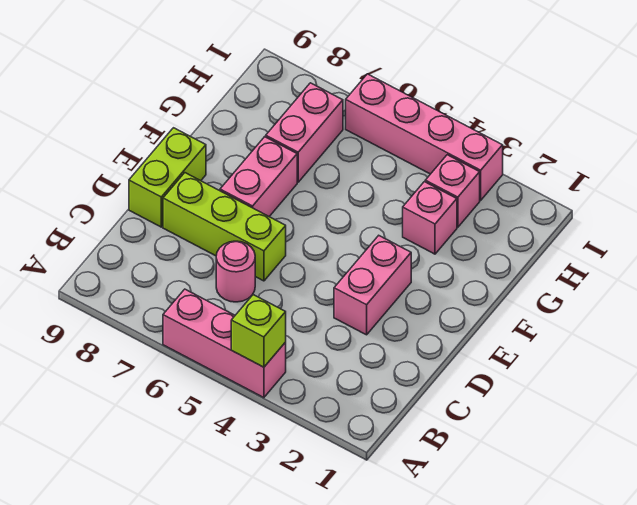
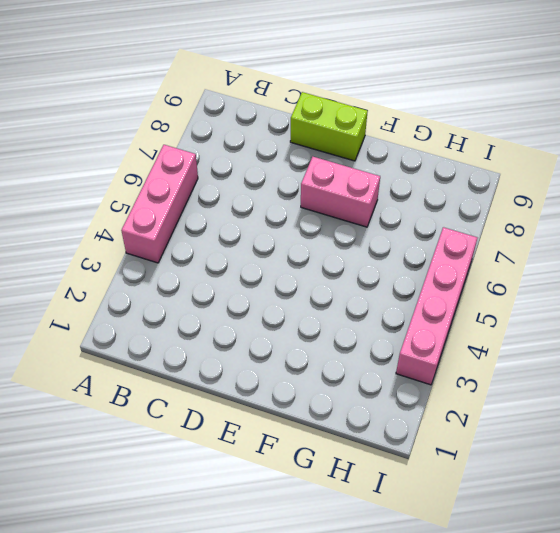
none -> pink 1x1 round brick [216,241,255,302]
none -> pink 1x2 brick [334,236,411,335]

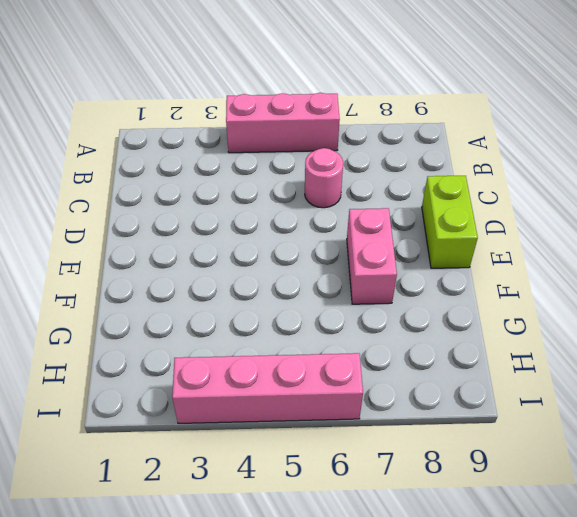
none -> pink 1x2 brick [334,236,411,335]
none -> lime 1x3 brick [163,173,286,281]

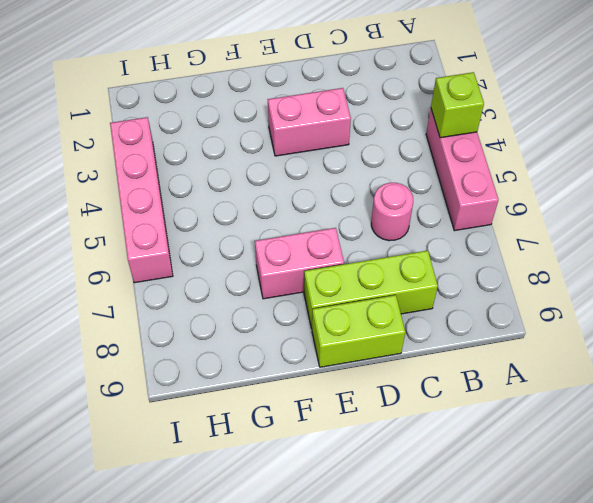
lime 1x3 brick [304,251,438,329] -> lime 1x3 brick turned to [163,173,286,281]
none -> pink 1x1 brick [403,182,457,254]
none -> pink 1x2 brick [266,83,343,182]

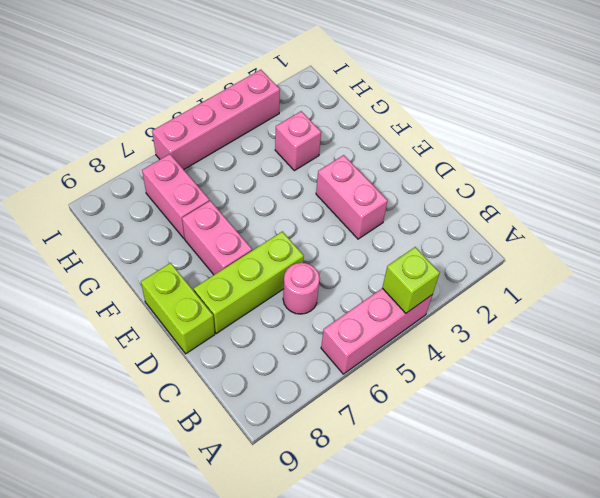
none -> pink 1x1 brick [425,155,480,227]

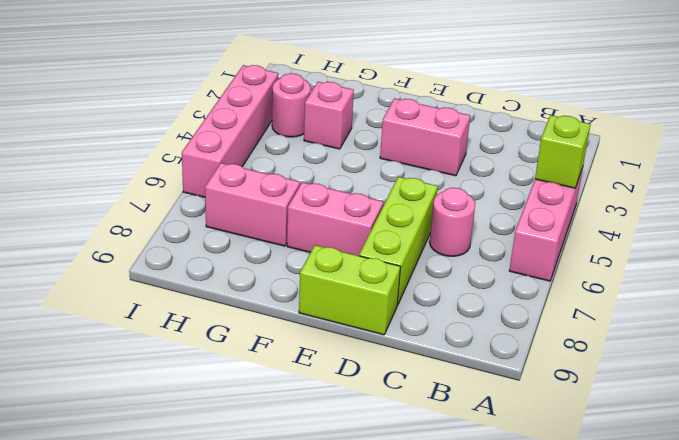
pink 1x1 round brick [272,73,311,137] -> pink 1x1 brick [425,155,480,227]

